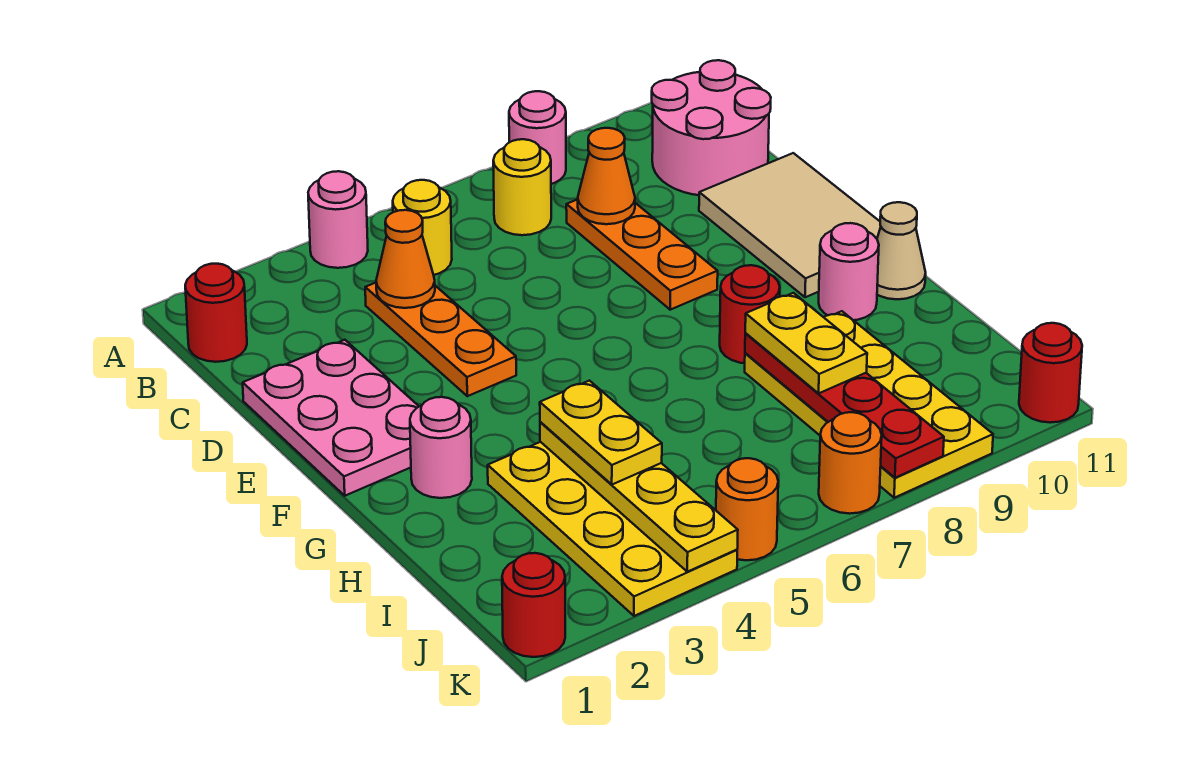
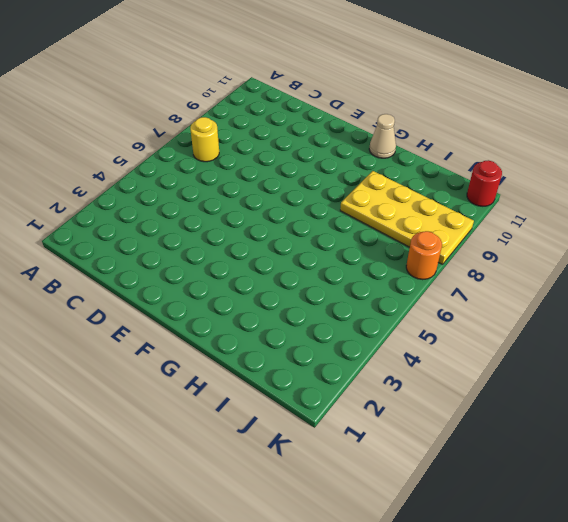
none -> pink 1x1 round brick [308,171,368,268]
none -> pink 1x1 round brick [509,91,566,184]
none -> red 1x1 round brick [185,264,247,362]

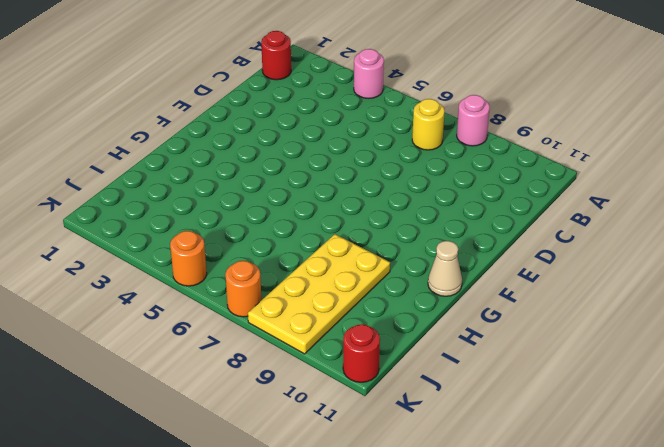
none -> yellow 1x1 round brick [393,180,452,275]
none -> pink 2x2 round brick [652,60,771,195]
none -> orange 1x3 plate [365,283,516,396]

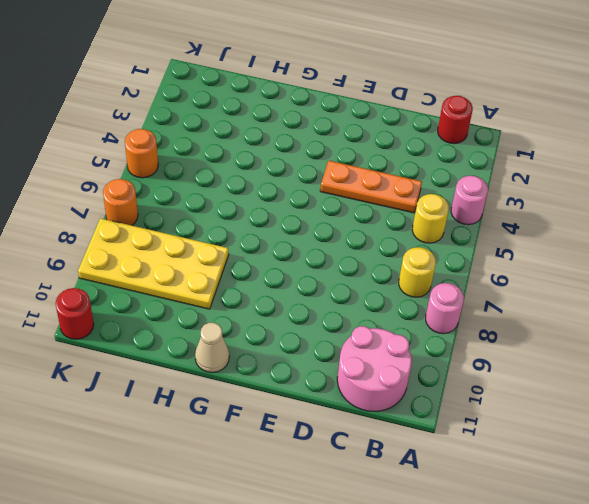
none -> orange 1x3 plate [566,199,718,310]
none -> pink 2x3 plate [243,340,419,496]
none -> tan 2x3 tile [699,153,881,297]

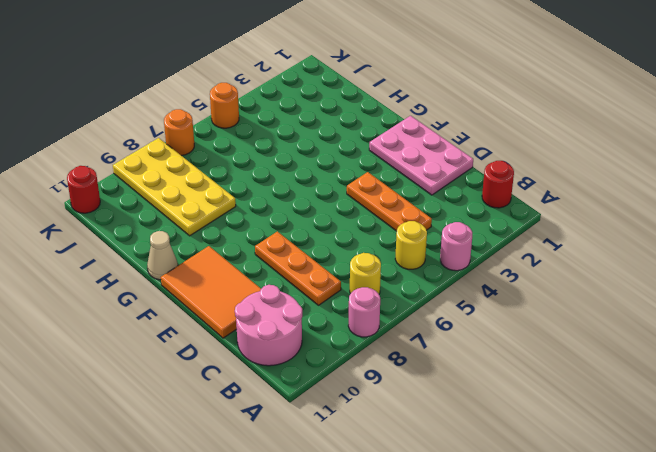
orange 2x3 tile [161,246,261,338] -> tan 2x3 tile [699,153,881,297]
none -> pink 1x1 round brick [410,397,472,498]
none -> red 1x1 round brick [720,265,780,363]
none -> pink 1x1 round brick [819,223,879,320]

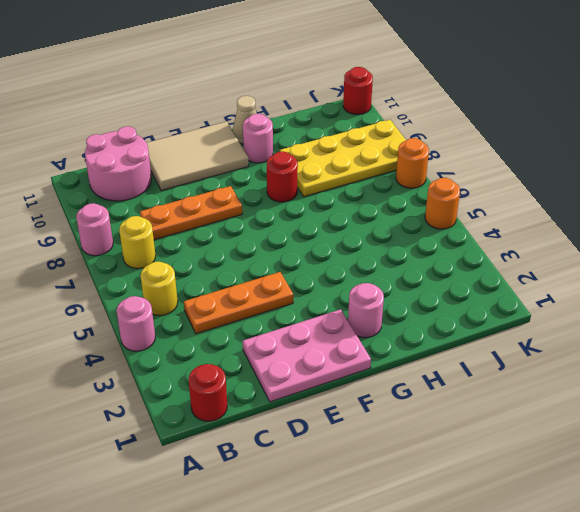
none -> yellow 2x4 plate [488,442,737,616]
none -> red 1x1 round brick [502,553,565,657]
none -> orange 1x1 cone [376,210,435,308]

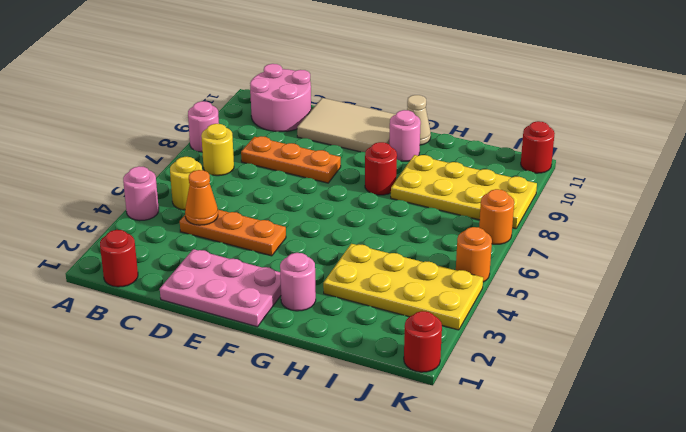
none -> orange 1x1 cone [578,128,635,224]
none -> yellow 1x4 plate [540,422,738,572]
none -> red 1x4 plate [745,334,944,478]

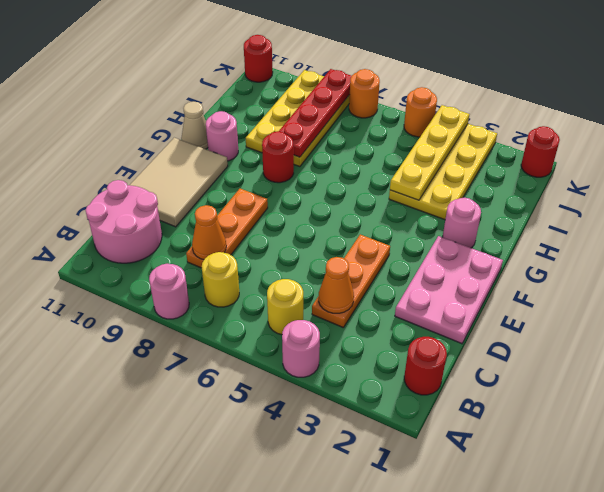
none -> yellow 1x2 plate [540,381,662,485]
none -> yellow 1x2 plate [745,293,867,393]

